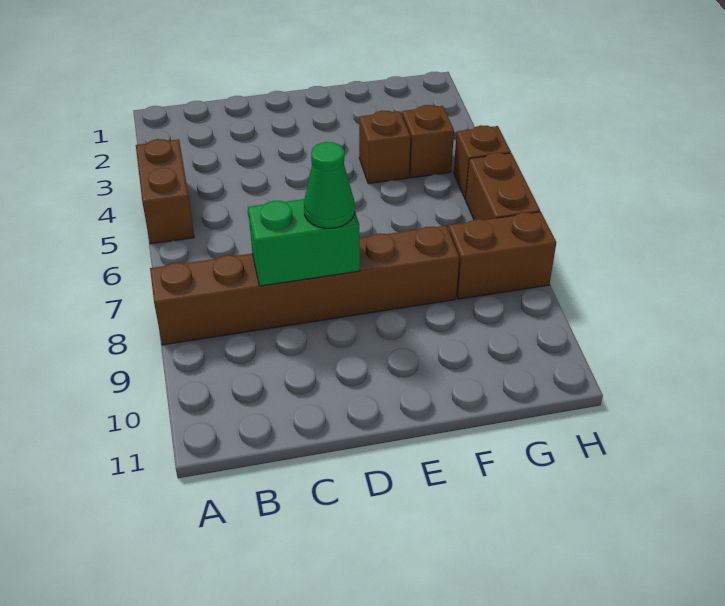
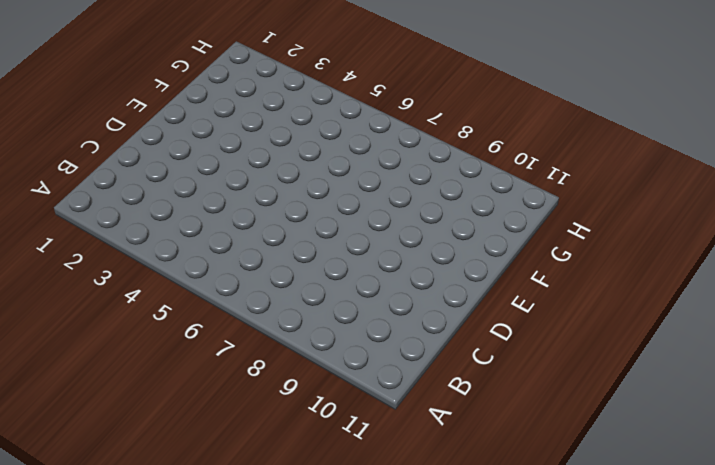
none -> brown 1x2 brick [136,139,194,244]
none -> brown 1x6 brick [150,226,459,345]

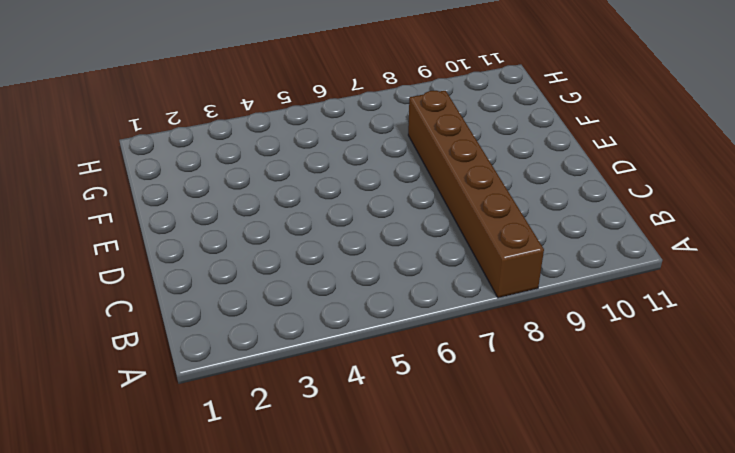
none -> brown 1x2 brick [136,139,194,244]
none -> brown 1x1 brick [359,111,410,184]

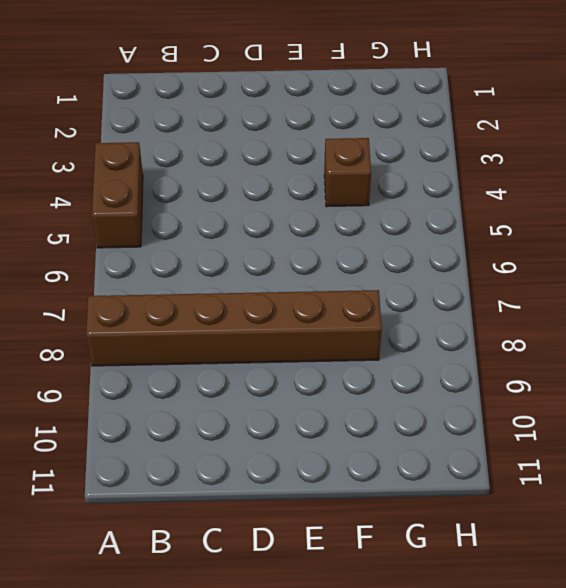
none -> brown 1x1 brick [402,105,454,178]
none -> brown 1x2 brick [449,212,556,299]

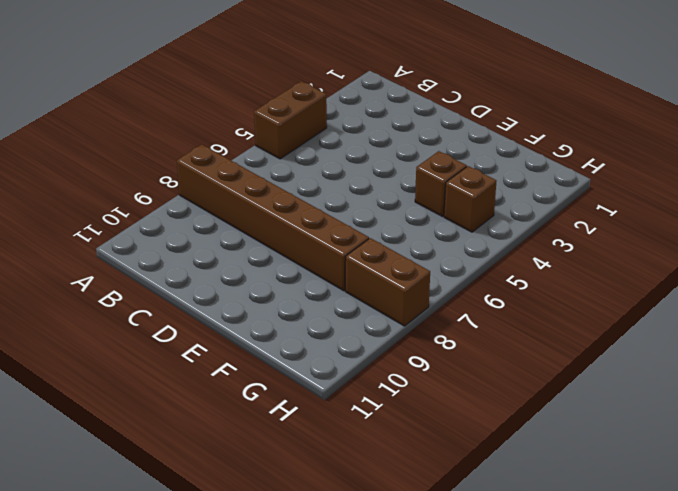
none -> brown 1x1 brick [454,125,511,200]
none -> brown 1x2 brick [466,153,540,220]

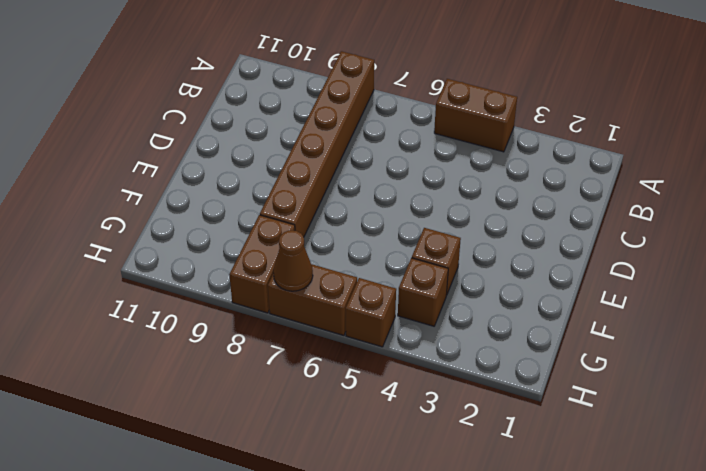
brown 1x1 cone [273,230,313,291] -> none
none -> green 1x2 brick [248,199,360,286]
none -> green 1x1 cone [304,142,355,228]

